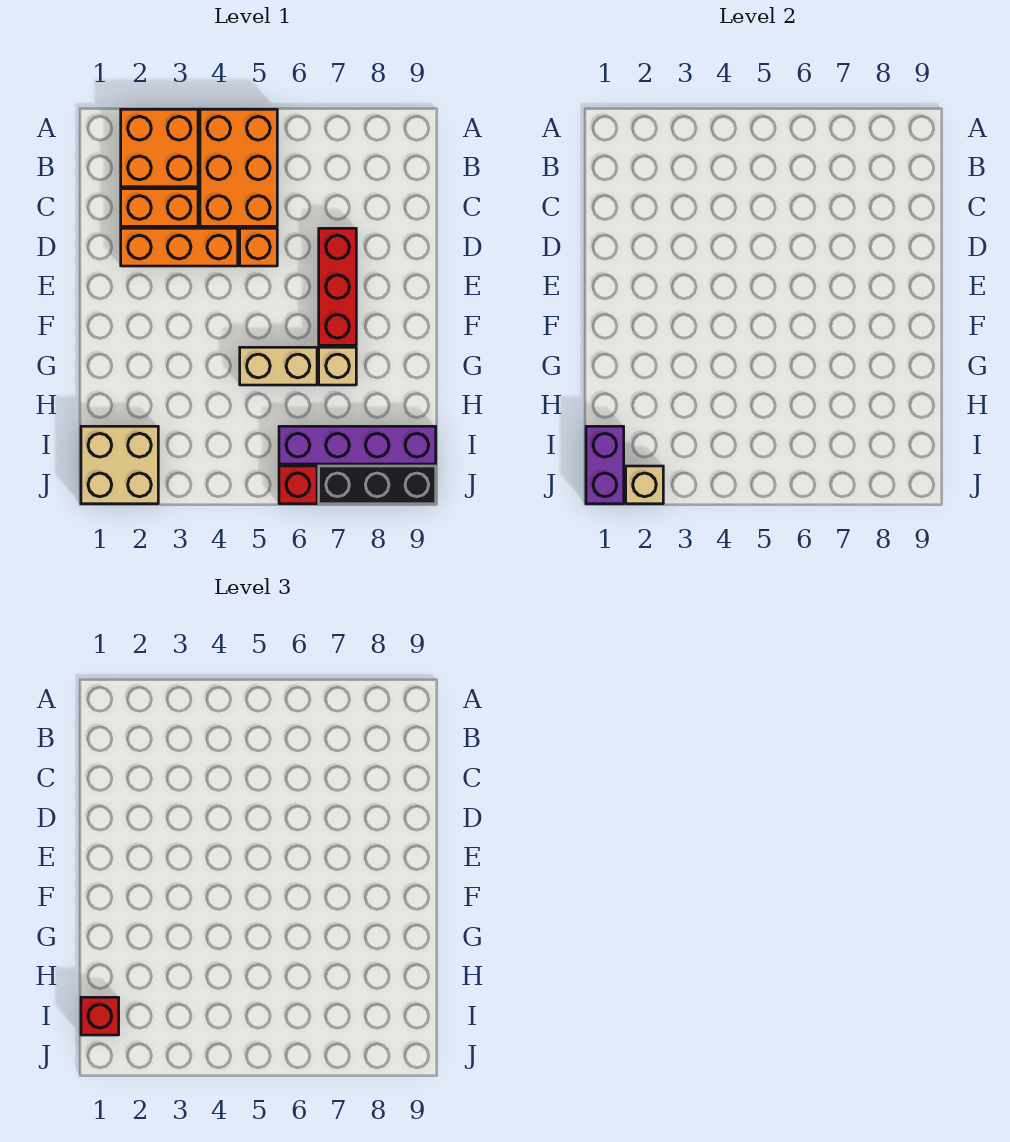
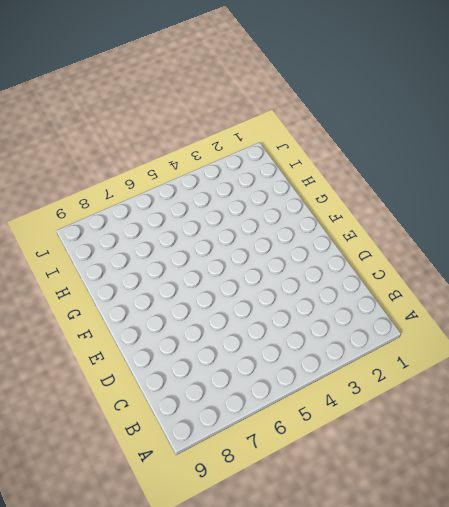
none -> orange 2x2 brick [121,109,198,187]
none -> orange 2x3 brick [200,109,277,226]
none -> orange 1x2 brick [121,189,198,226]

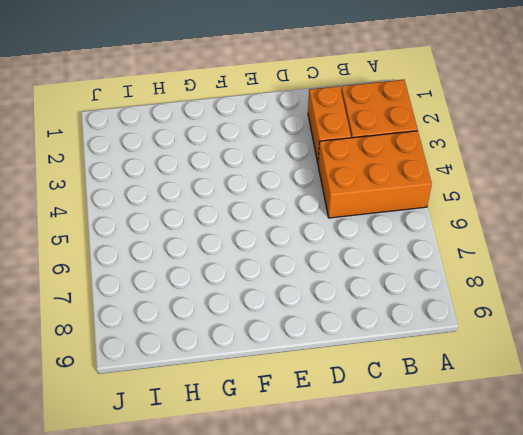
none -> orange 1x3 brick [121,228,238,266]
none -> orange 1x1 brick [240,228,277,266]
none -> red 1x3 brick [319,228,356,345]

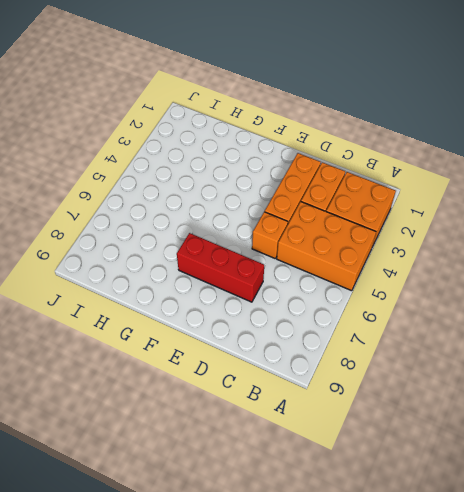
none -> tan 1x2 brick [240,347,317,385]
none -> tan 1x1 brick [319,347,356,385]
none -> tan 2x2 brick [81,426,158,504]

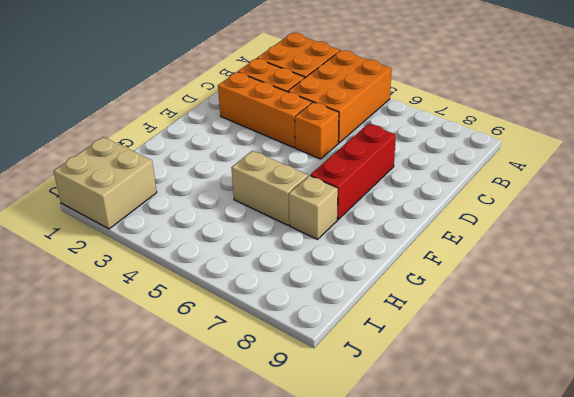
none -> purple 1x4 brick [279,426,436,464]
none -> red 1x1 brick [279,466,317,504]
none -> black 1x3 brick [319,466,436,504]

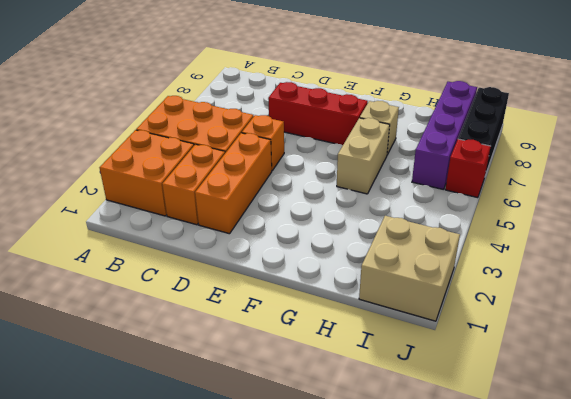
none -> purple 1x2 brick [586,426,624,504]
none -> tan 1x1 brick [626,466,663,504]
none -> red 1x1 brick [81,997,119,1035]

